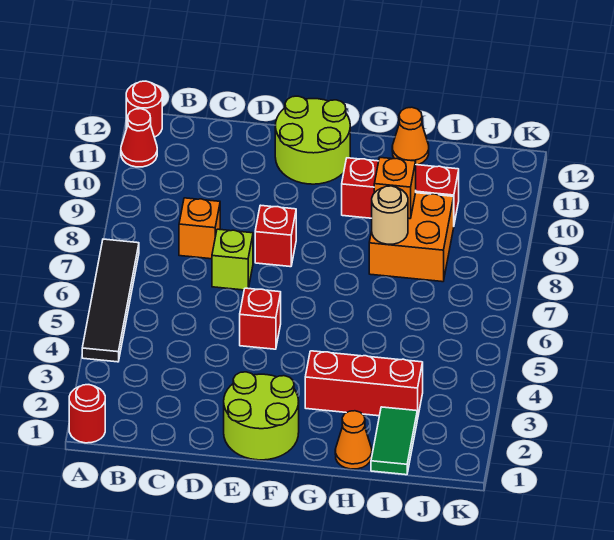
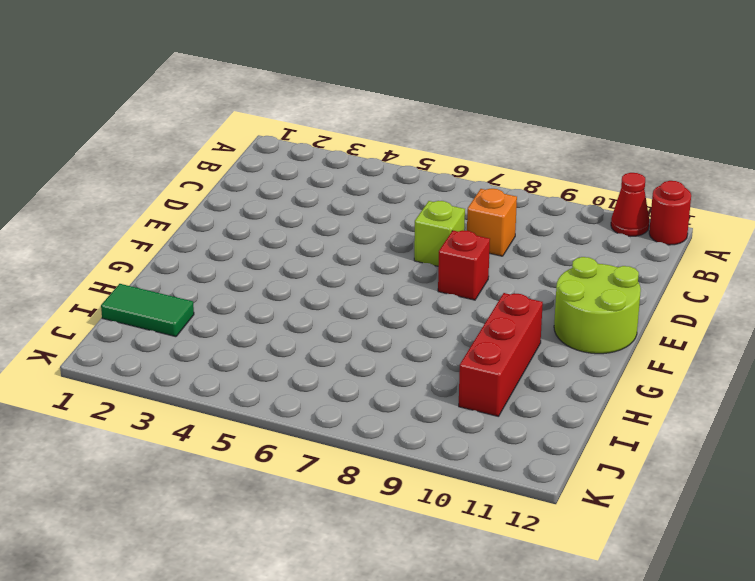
none -> red 1x1 round brick [69,385,105,443]
none -> black 1x4 tile [82,239,139,362]
none -> lime 2x2 round brick [224,372,299,460]

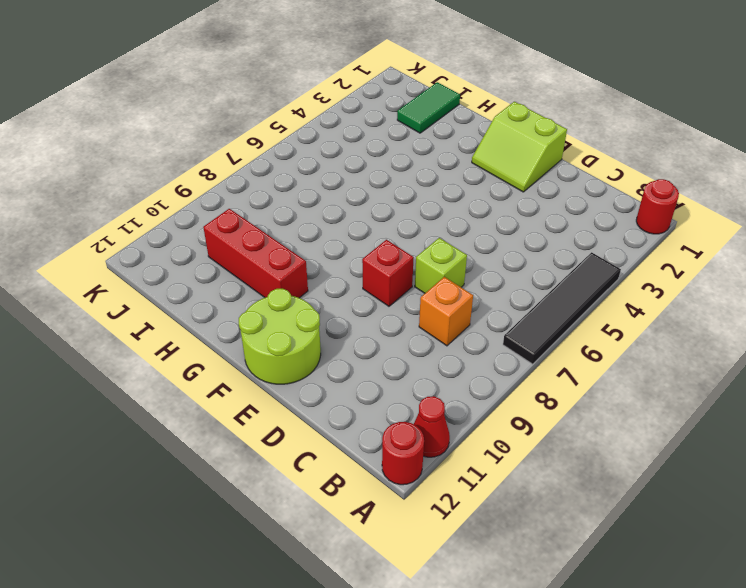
lime 2x2 slope [472,102,567,192] -> lime 2x2 round brick [224,372,299,460]
none -> red 1x1 brick [240,288,281,349]
none -> red 1x3 brick [305,351,423,419]
none -> orange 1x1 cone [335,411,372,469]

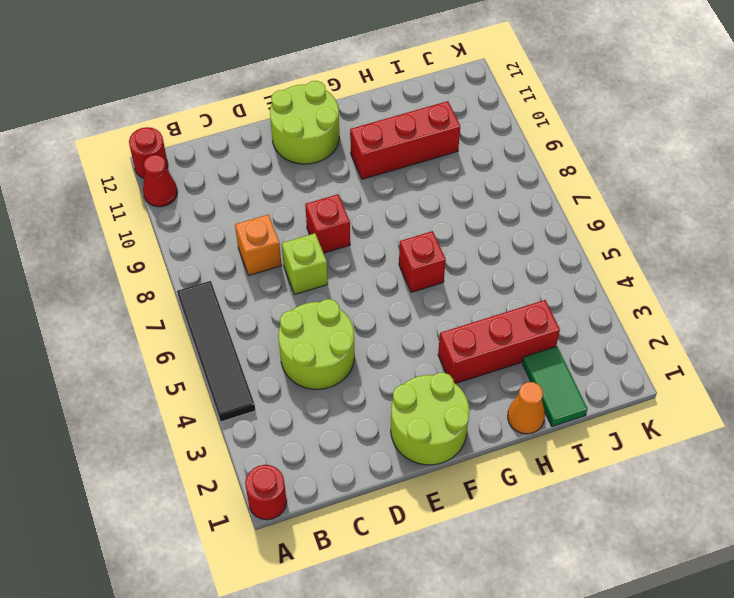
lime 2x2 round brick [278,299,354,389] -> none
red 1x1 brick [399,231,446,292] -> red 1x1 brick moved to [240,288,281,349]
none -> orange 2x2 brick [369,193,454,282]
none -> orange 1x1 cone [392,107,429,165]
none -> tan 1x1 round brick [372,186,408,244]

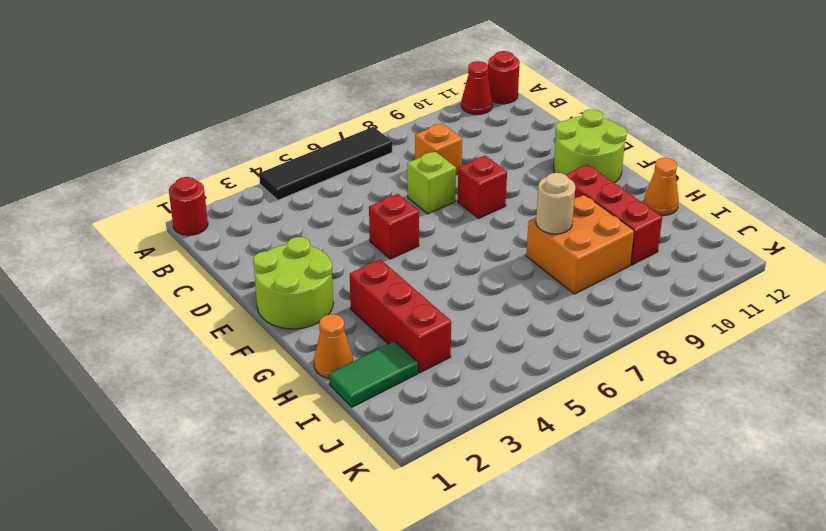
none -> orange 1x1 brick [374,158,416,219]

